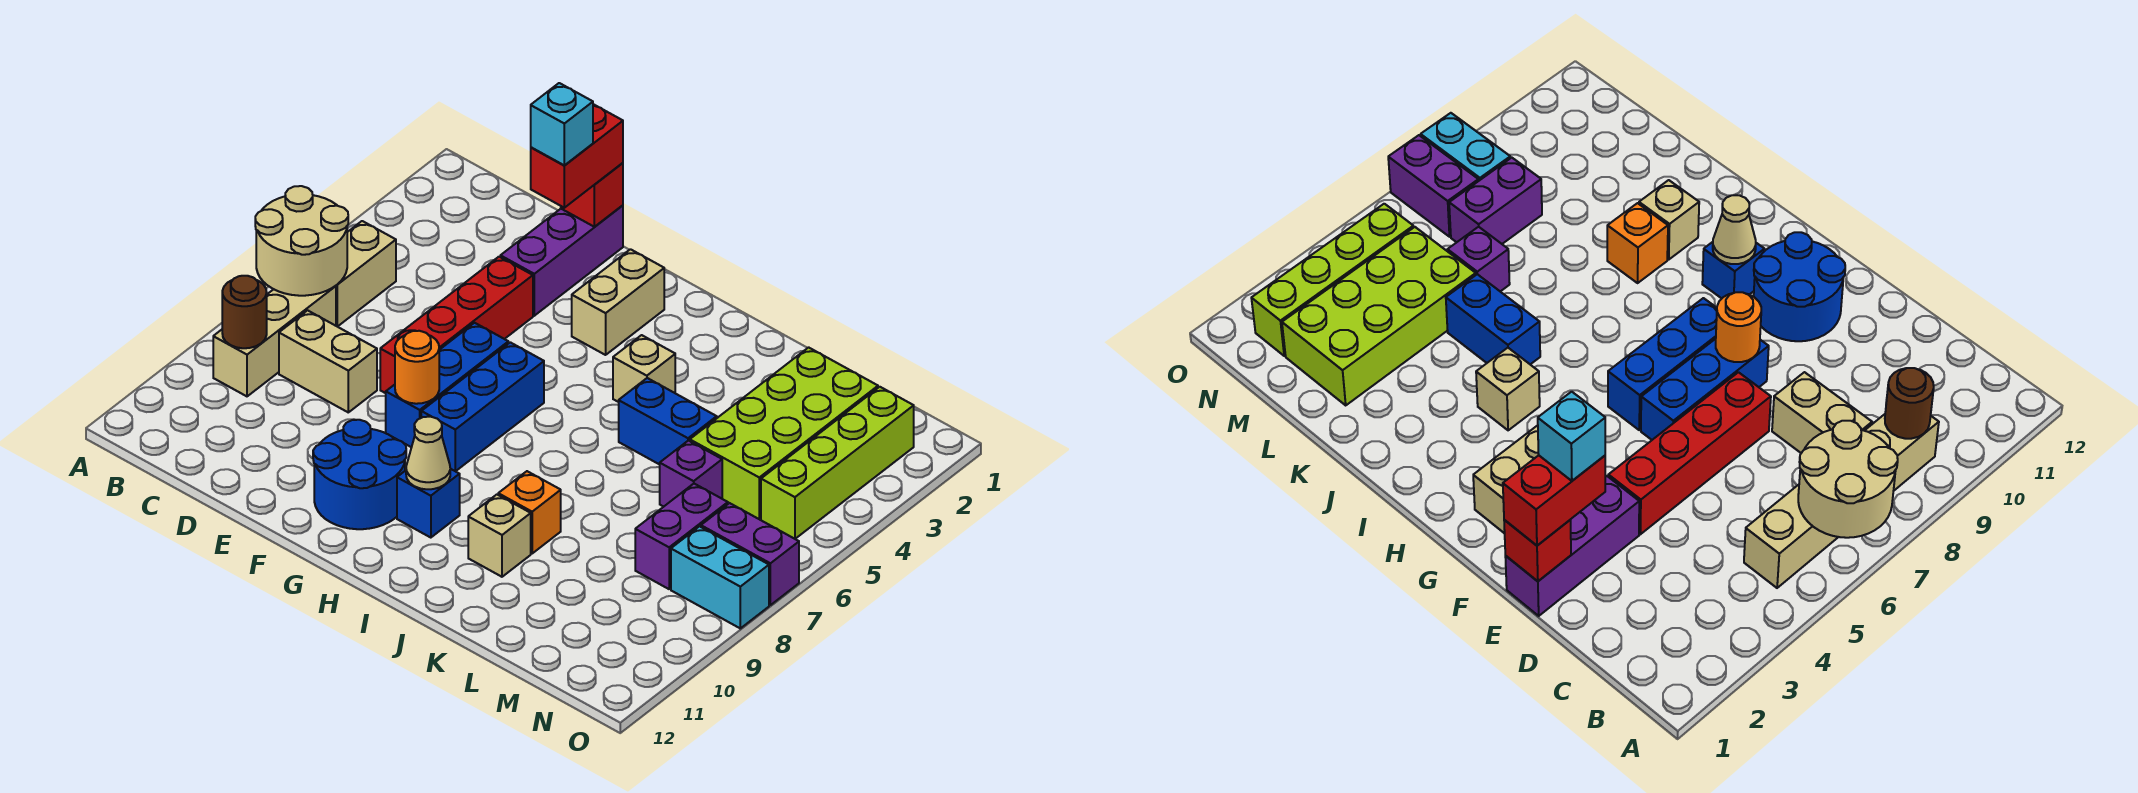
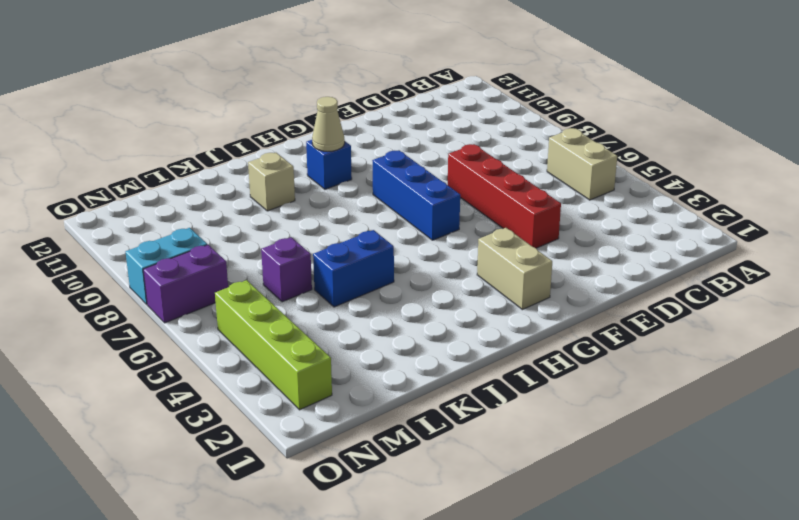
none -> tan 1x3 brick [213,286,336,396]
none -> tan 1x2 brick [279,310,377,412]
none -> purple 1x3 brick [500,205,623,316]

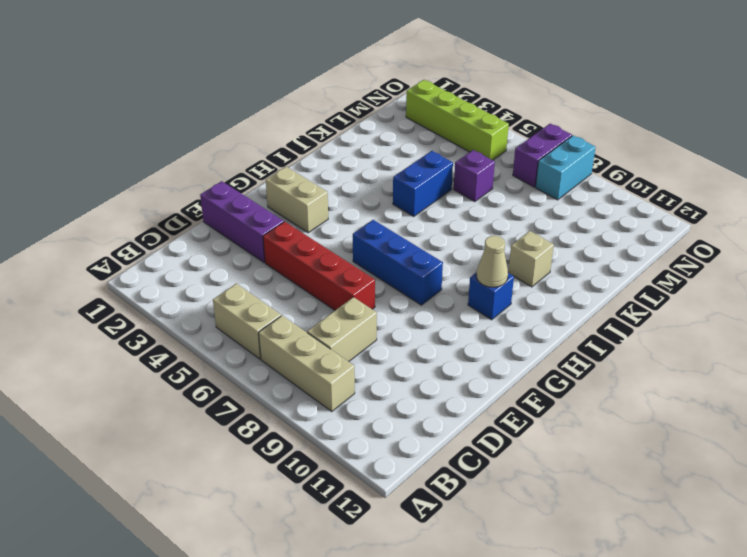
none -> blue 1x3 brick [386,323,508,447]
none -> blue 2x2 round brick [313,420,406,529]
none -> tan 1x1 brick [613,335,675,402]

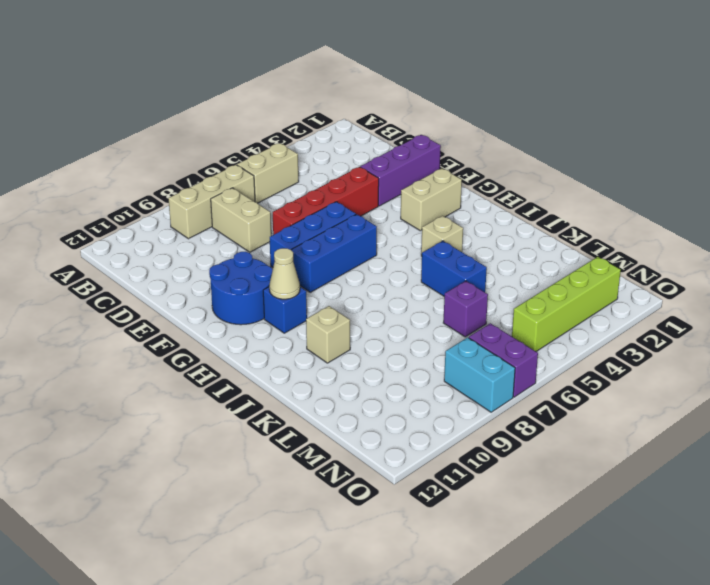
none -> orange 1x1 brick [498,471,561,553]
none -> lime 2x4 brick [690,347,878,519]
none -> purple 1x2 brick [635,484,728,589]

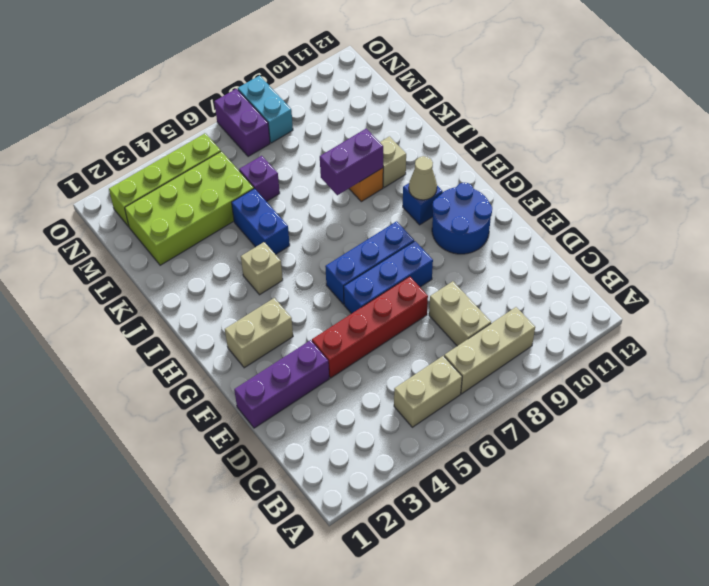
purple 1x2 brick [320,129,383,195] -> purple 1x2 brick moved to [635,484,728,589]
none -> tan 2x2 round brick [255,186,348,296]
none -> brown 1x1 round brick [222,276,267,348]
none -> red 1x1 brick [561,163,623,227]

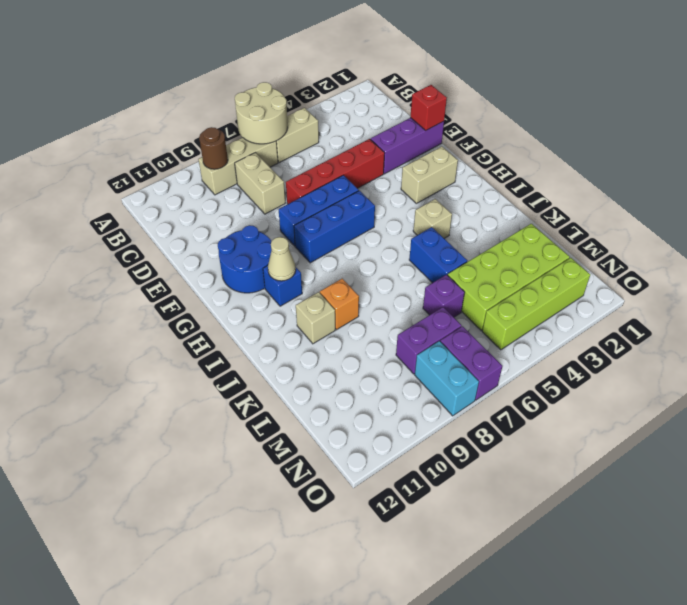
none -> orange 1x1 round brick [395,331,439,404]
none -> red 1x2 brick [531,104,623,208]
none -> cyan 1x1 brick [531,83,593,165]

